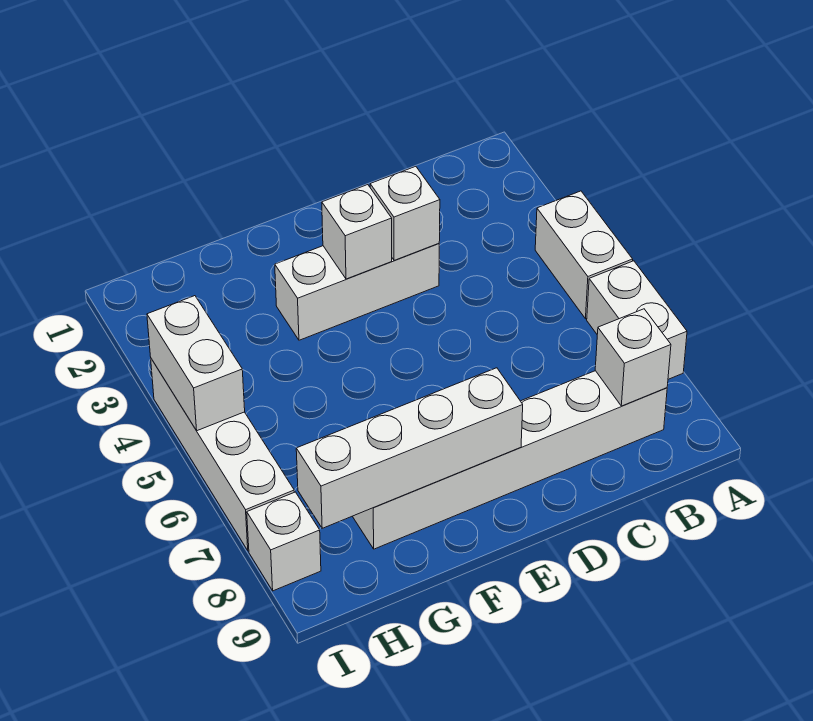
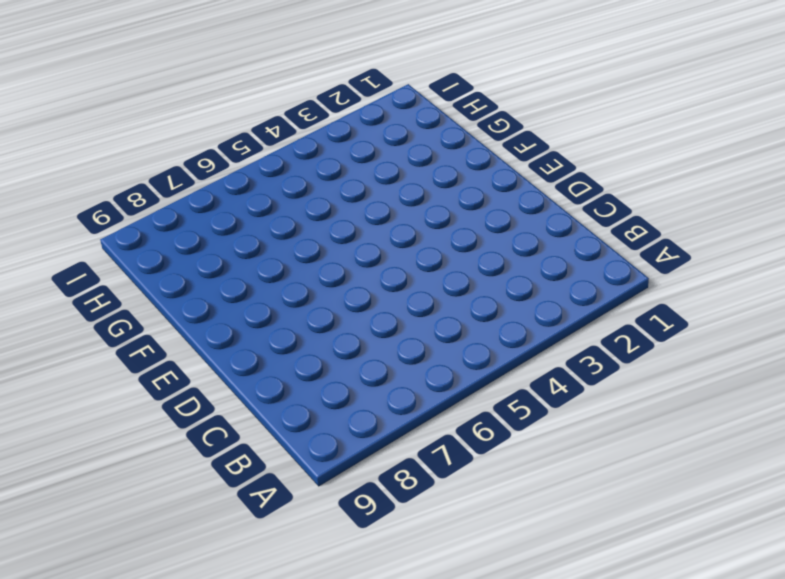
none -> white 1x2 brick [535,191,633,319]
none -> white 1x2 brick [587,261,687,379]

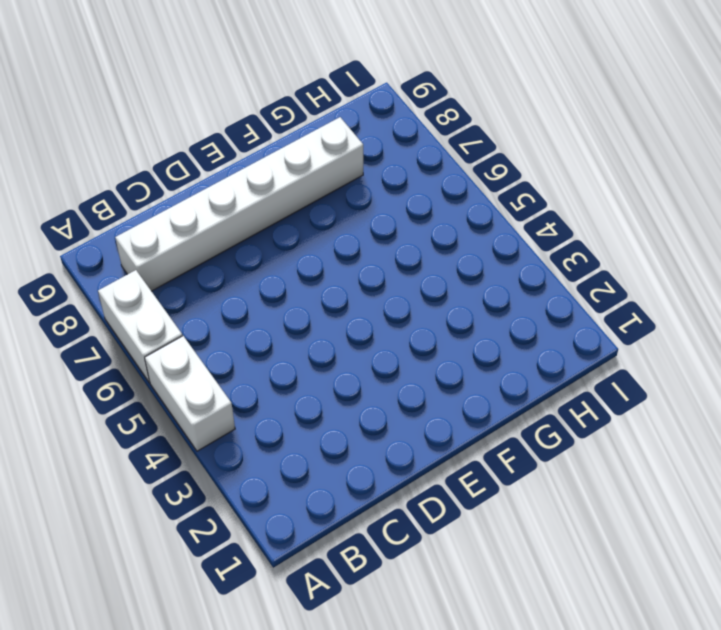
none -> white 1x3 brick [275,243,439,340]
none -> white 1x4 brick [151,359,294,551]

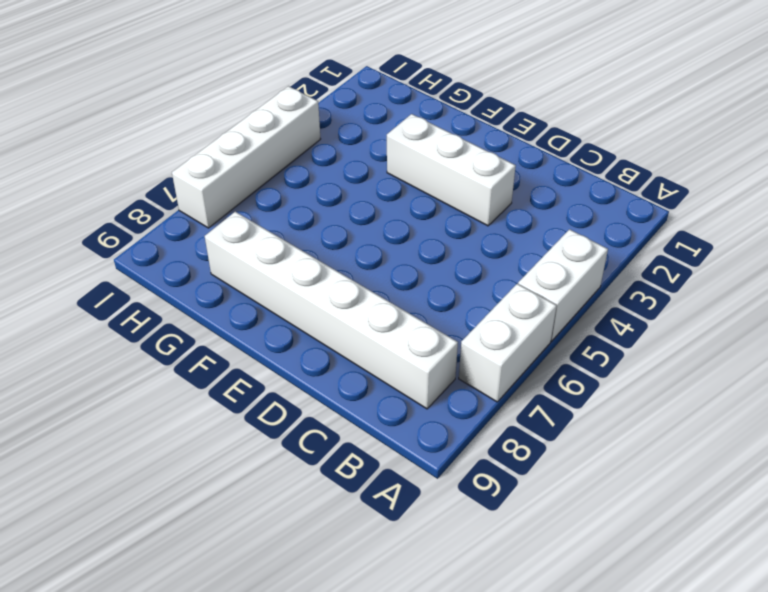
none -> white 1x1 brick [247,492,321,591]
none -> white 1x1 brick [595,309,671,406]

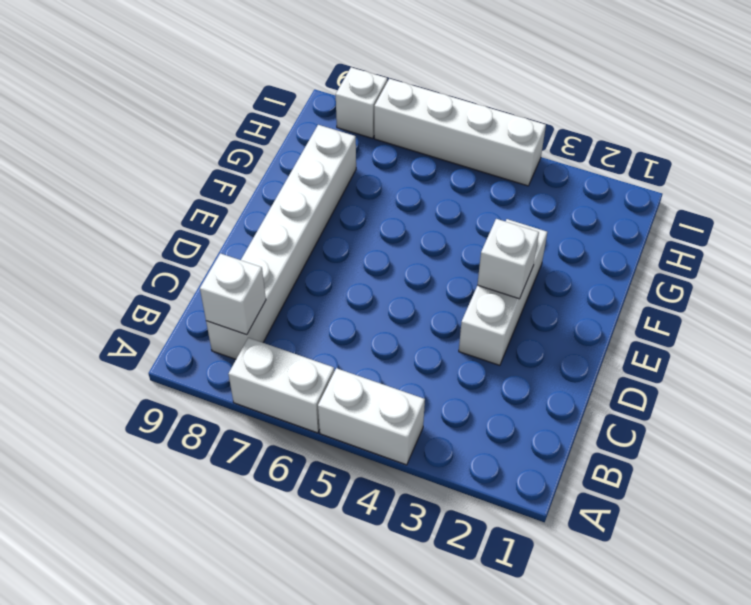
none -> white 1x1 brick [370,166,440,260]
none -> white 1x4 brick [296,368,523,528]

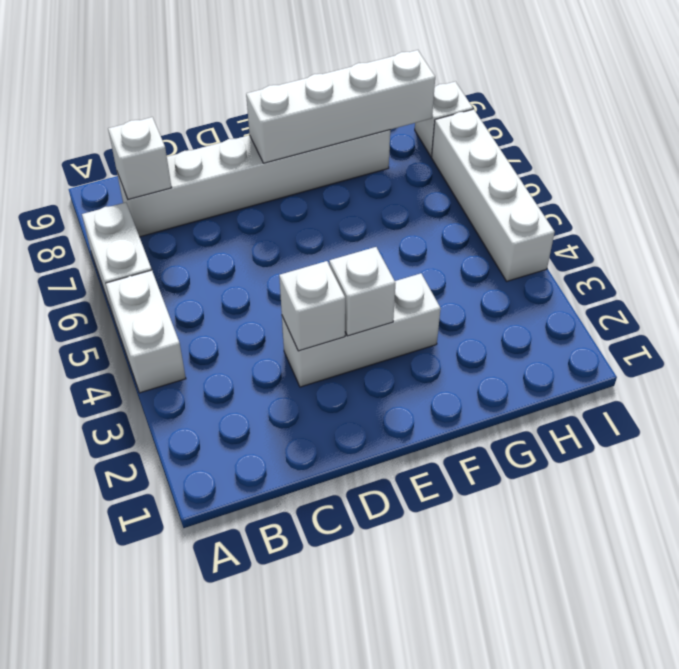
none -> white 1x2 brick [147,296,245,431]

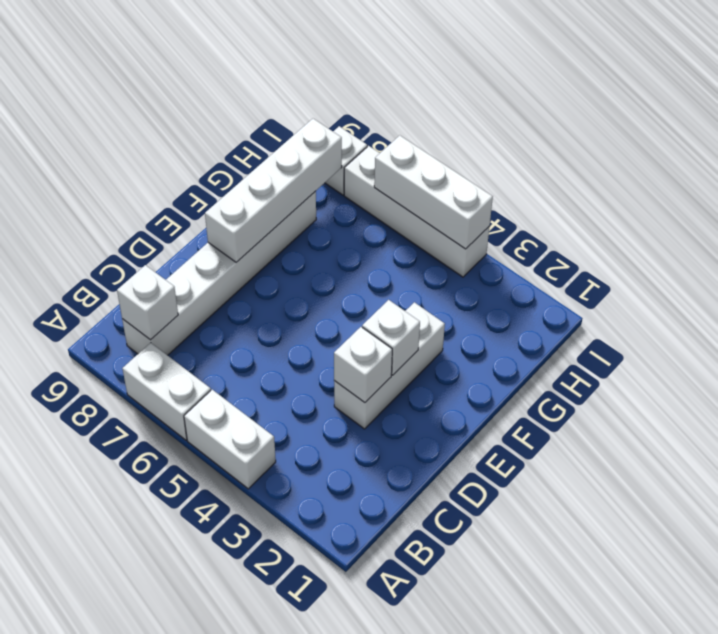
white 1x3 brick [374,135,493,249] -> white 1x2 brick [147,296,245,431]

